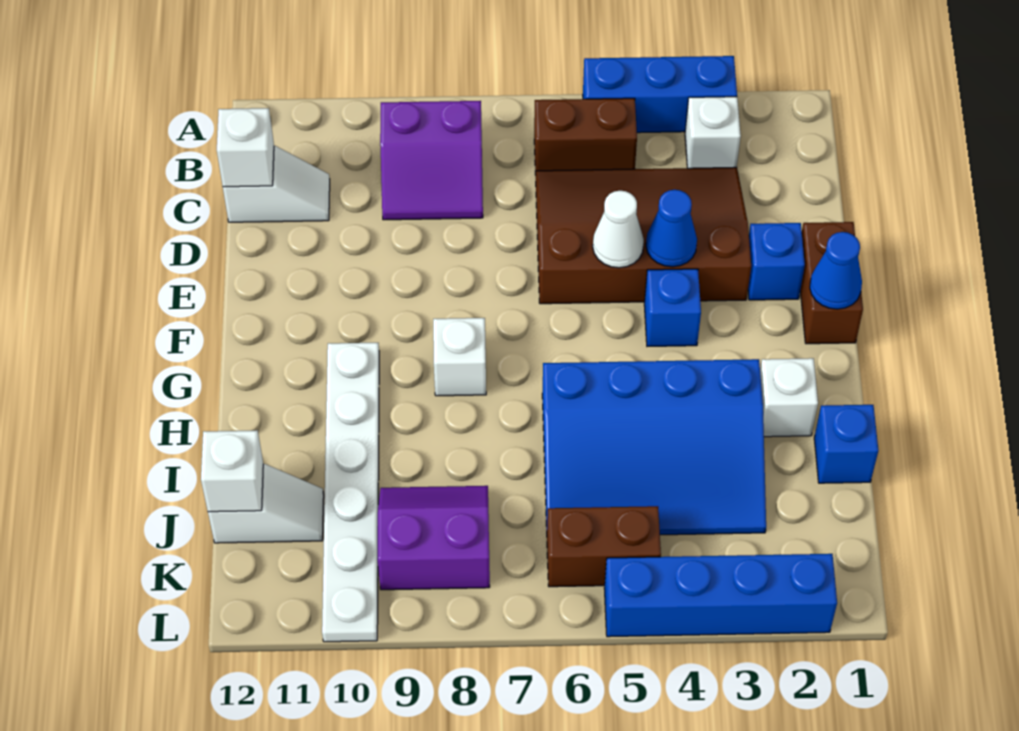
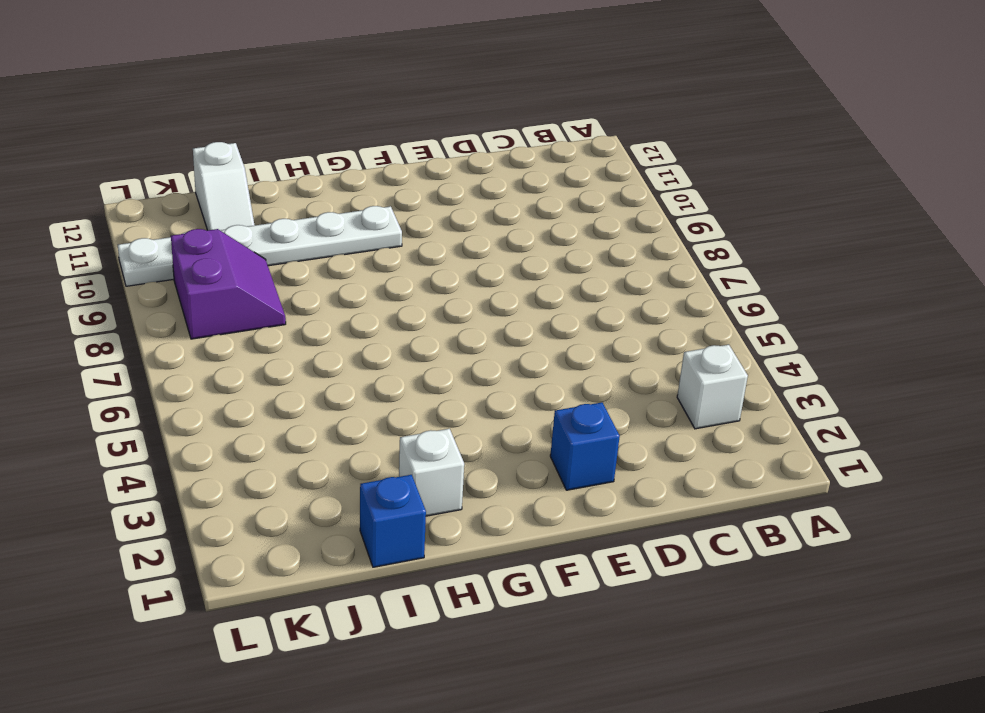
none -> blue 1x3 brick [583,56,737,133]
none -> brown 1x2 brick [534,98,637,175]
none -> purple 2x2 slope [380,101,483,220]

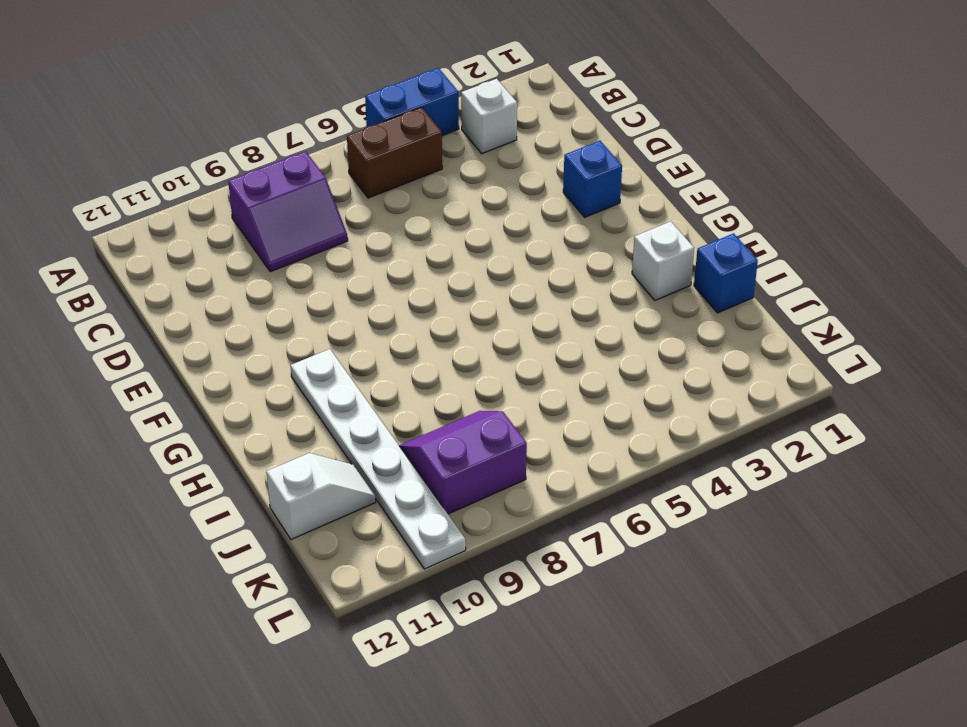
blue 1x2 brick [365,68,459,136] -> blue 1x3 brick [583,56,737,133]
none -> brown 3x4 slope [535,167,751,304]
none -> white 1x2 slope [223,146,330,222]
none -> brown 1x2 brick [800,222,863,344]

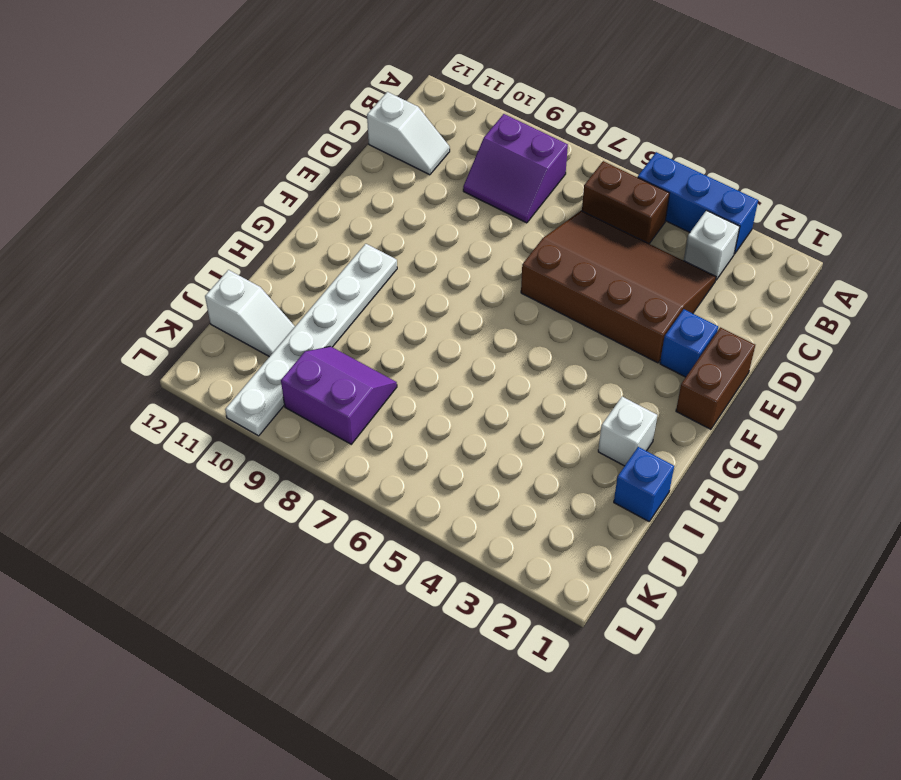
none -> blue 1x1 brick [644,269,701,346]
none -> white 1x1 brick [433,318,486,396]
none -> blue 3x4 slope [542,359,766,535]

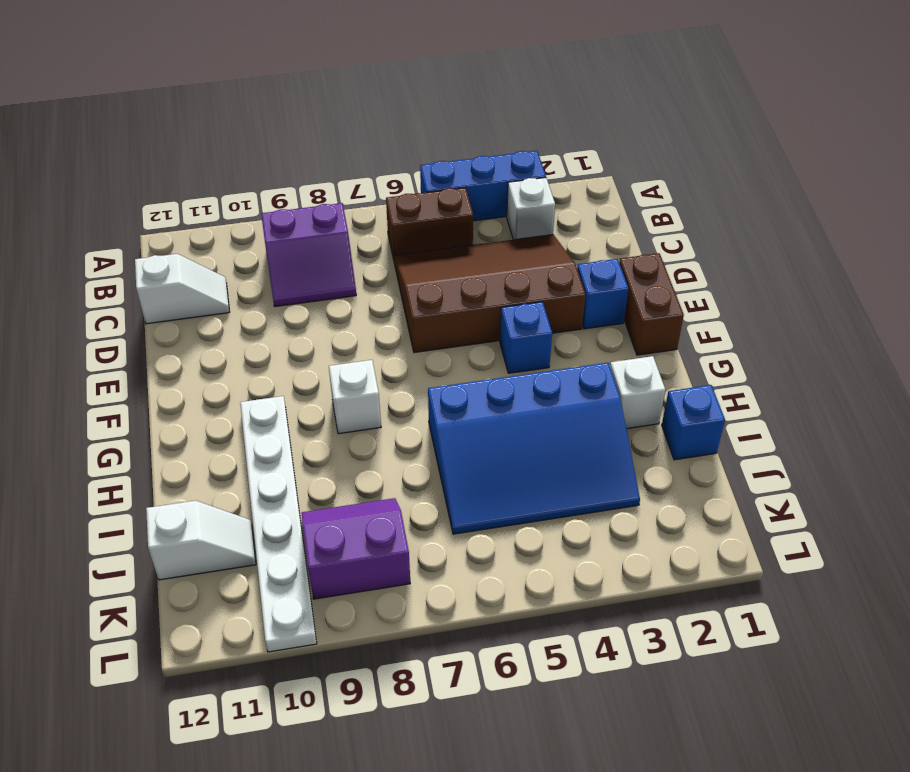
none -> brown 1x2 brick [547,506,661,587]
none -> blue 1x4 brick [604,554,837,637]
none -> white 1x1 brick [217,108,274,187]

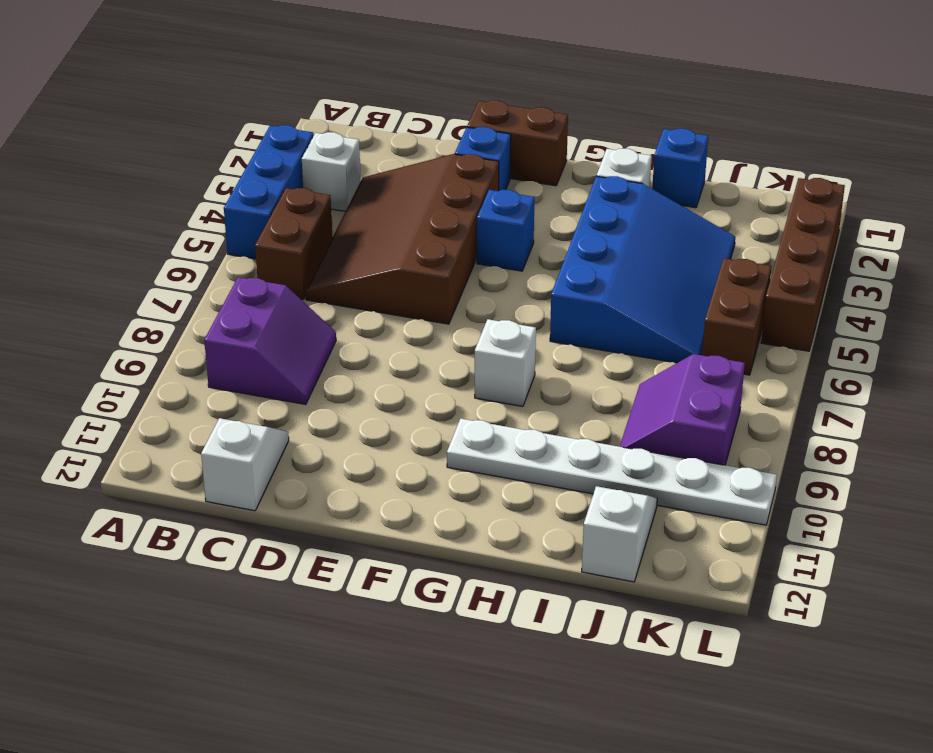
brown 1x4 brick [761,178,845,351] -> blue 1x4 brick [604,554,837,637]
none -> white 1x1 brick [217,108,274,187]
none -> blue 1x1 cone [646,190,697,267]
none -> white 1x1 cone [593,191,644,268]

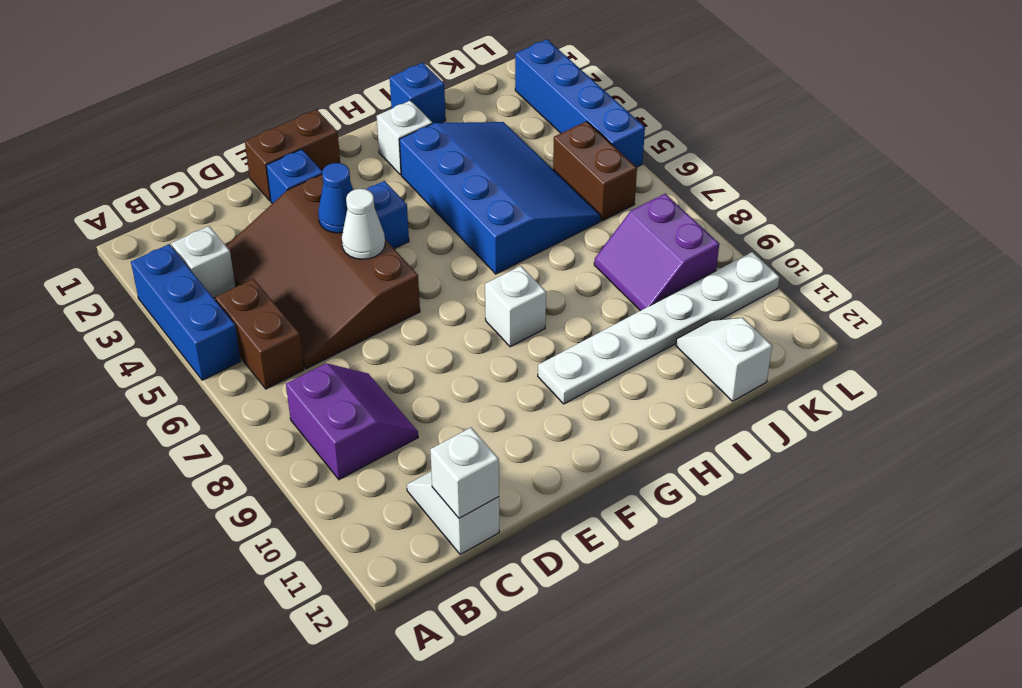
none -> blue 1x1 cone [810,232,862,309]
none -> white 1x1 brick [201,430,263,512]

